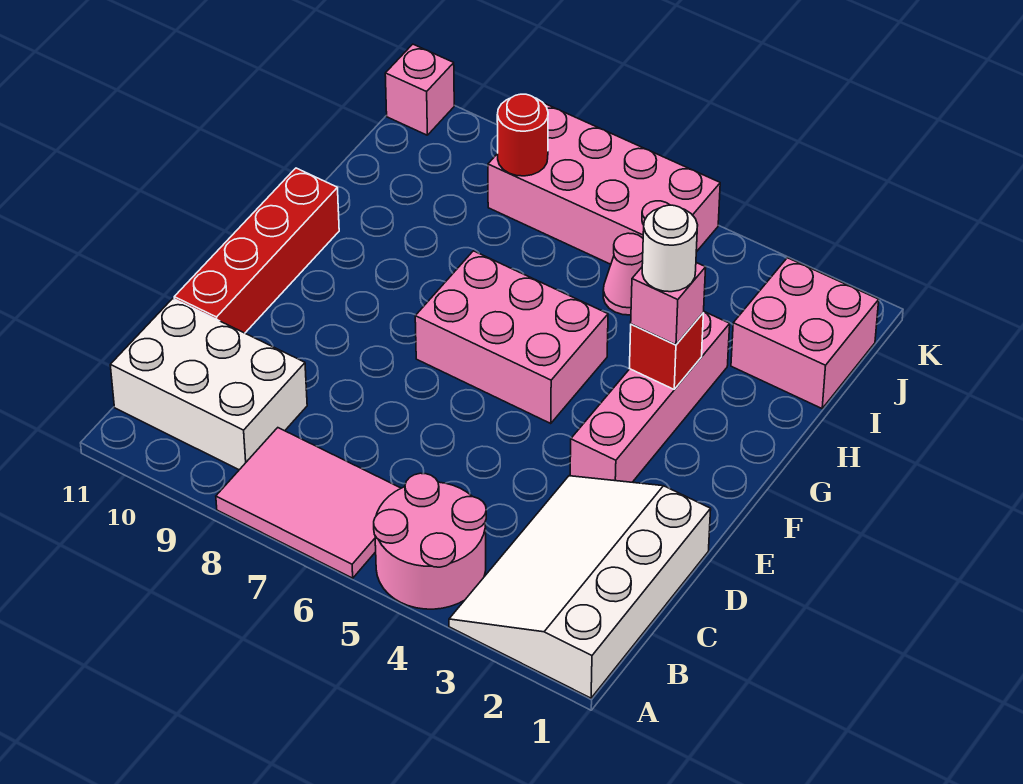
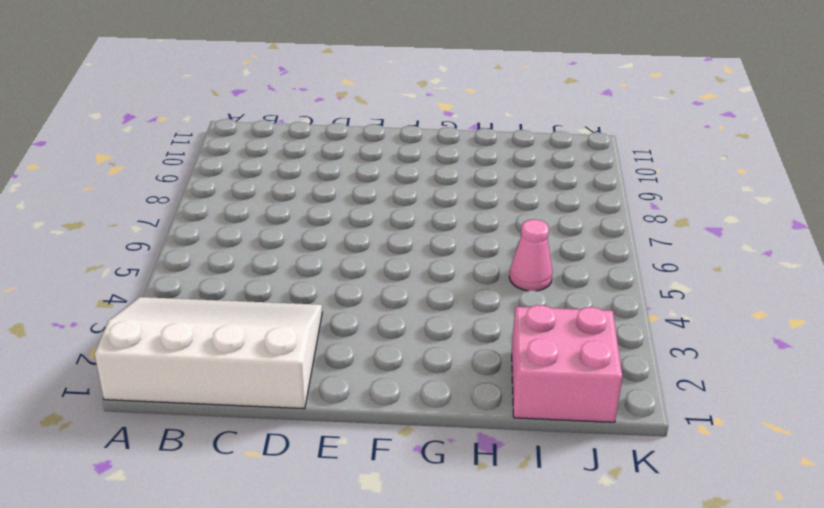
none -> pink 2x2 round brick [374,473,486,609]
none -> pink 2x3 tile [216,428,401,578]
none -> white 2x3 brick [110,299,307,470]

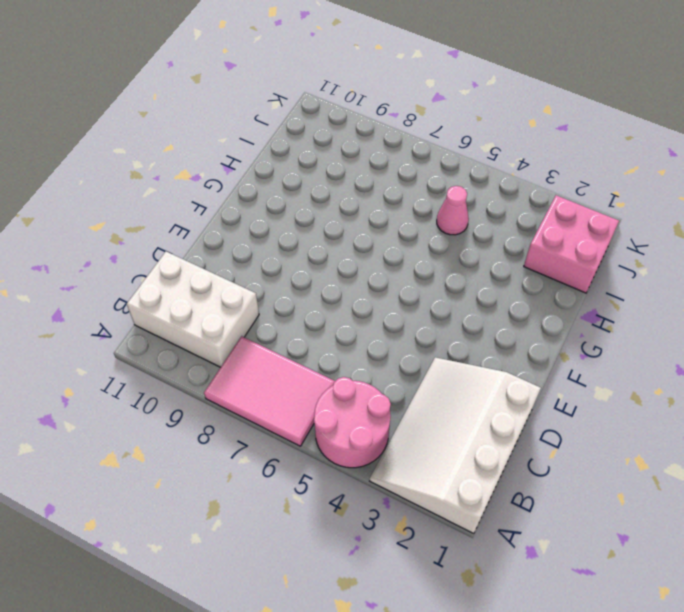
none -> red 1x4 brick [174,168,339,333]
none -> pink 1x4 brick [570,312,730,482]
none -> pink 2x3 brick [415,251,608,423]

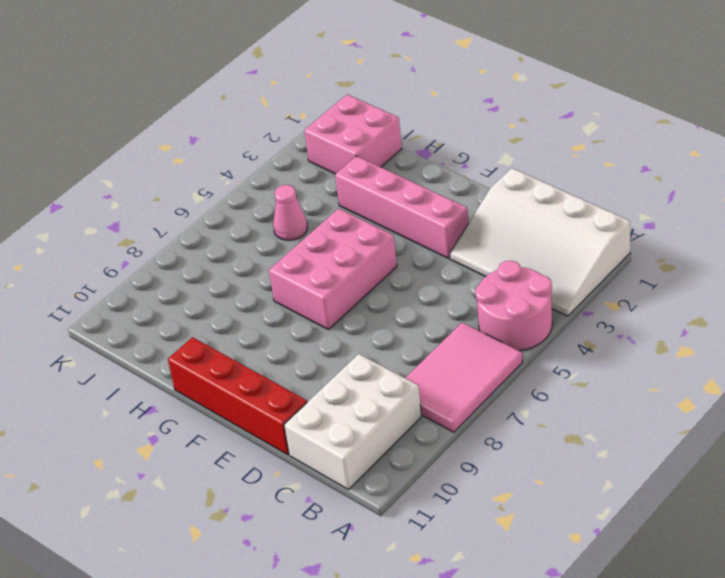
none -> pink 2x4 brick [488,103,720,264]
none -> pink 1x1 brick [385,44,454,135]
none -> red 1x1 brick [629,313,703,389]

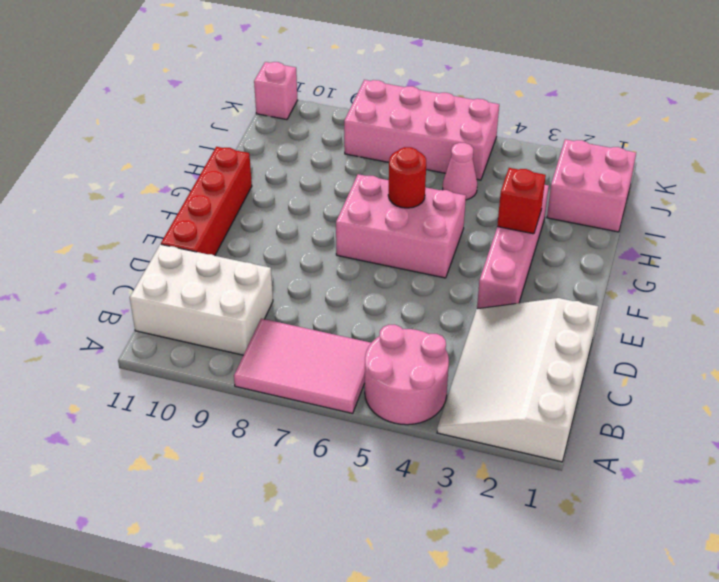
red 1x1 round brick [388,147,426,208] -> red 1x1 round brick moved to [497,94,548,176]
none -> pink 1x1 brick [631,263,706,345]
none -> white 1x1 round brick [642,205,698,292]

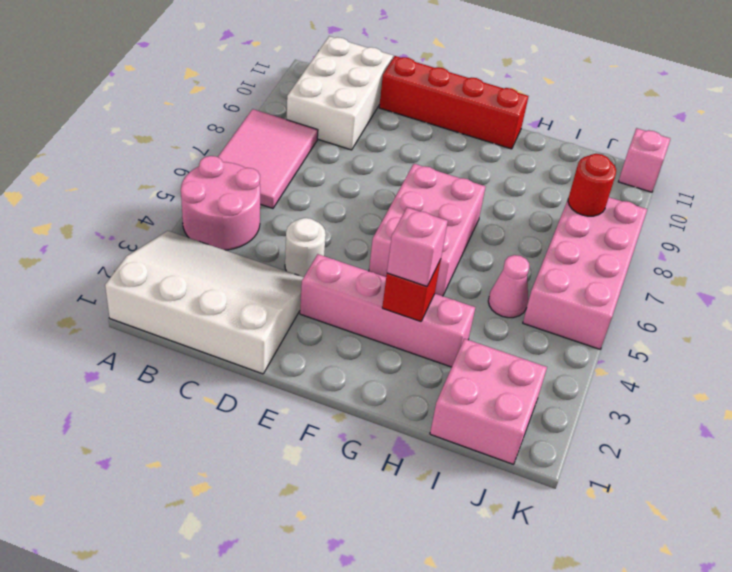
white 1x1 round brick [285,218,326,277] -> white 1x1 round brick moved to [642,205,698,292]

